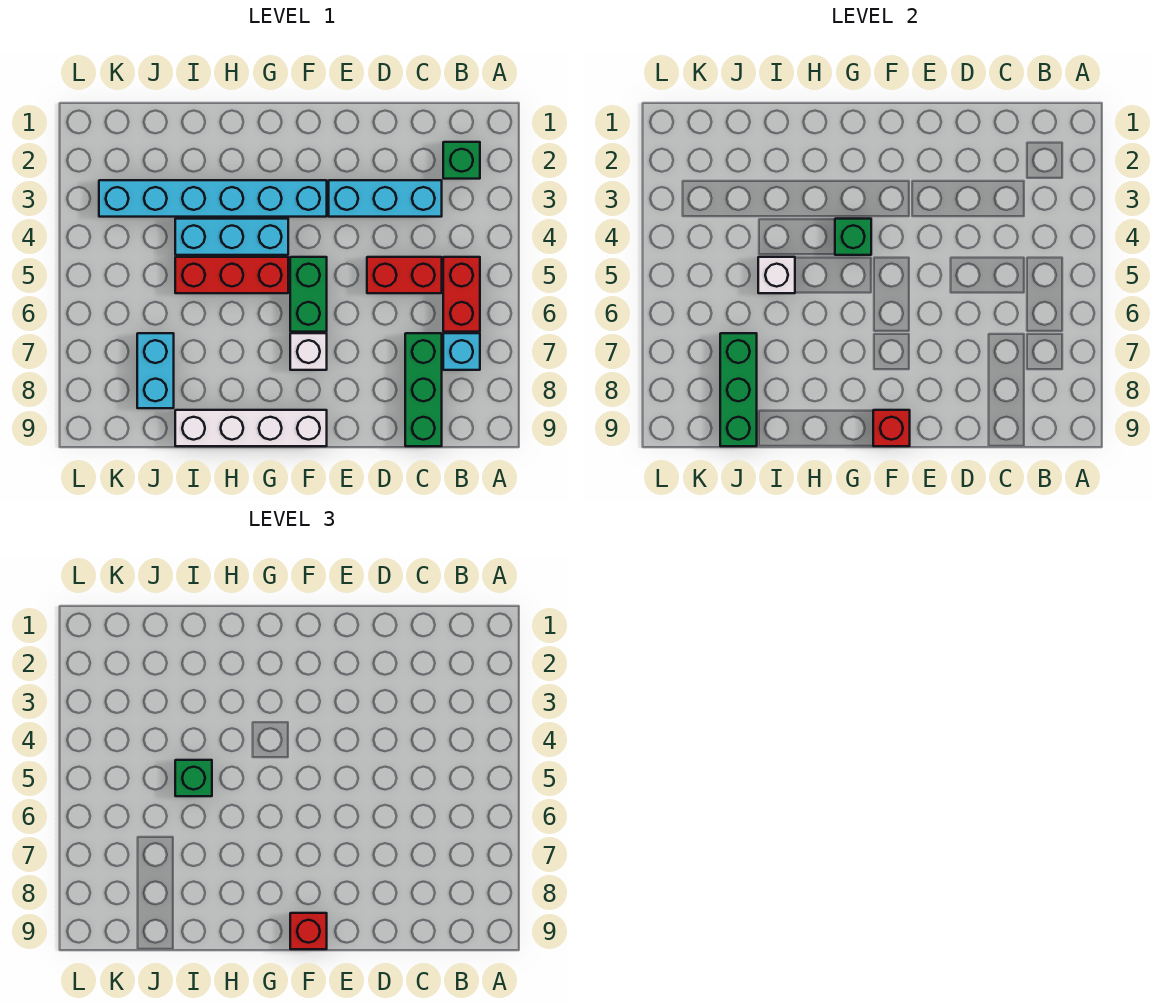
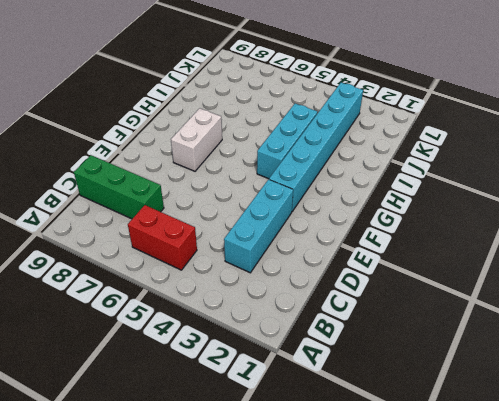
white 1x2 brick [171,108,222,171] -> white 1x1 brick [290,333,327,370]
none -> green 1x1 brick [443,142,480,179]
none -> cyan 1x1 brick [443,333,480,370]
none -> red 1x2 brick [367,257,442,293]

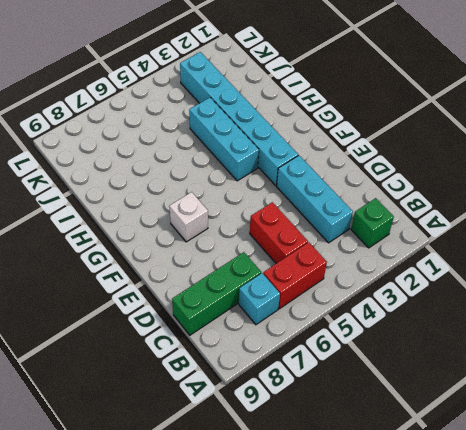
none -> green 1x2 brick [290,257,327,332]
none -> white 1x4 brick [175,410,327,446]
none -> red 1x3 brick [175,257,288,293]

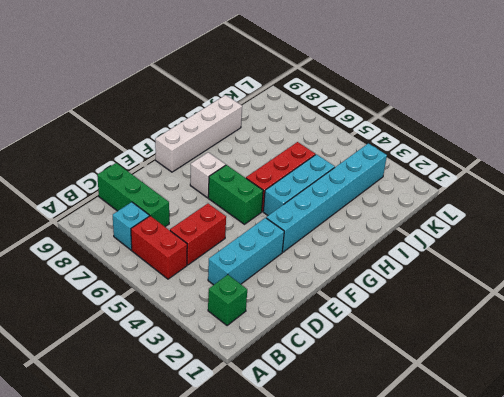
none -> cyan 1x2 brick [137,333,174,408]
none -> red 1x1 brick [873,410,910,446]
none -> green 1x1 brick [835,219,871,255]

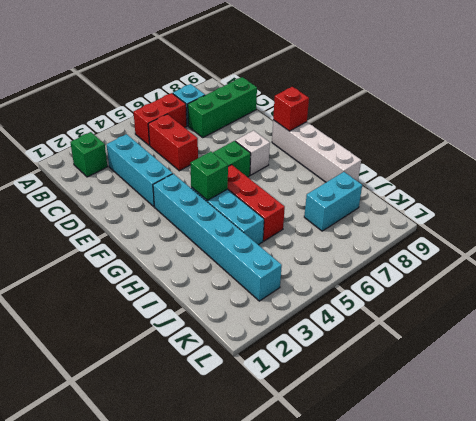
none -> white 1x1 brick [758,257,795,293]
none -> green 1x3 brick [720,333,757,446]
none -> red 1x1 brick [290,913,327,949]

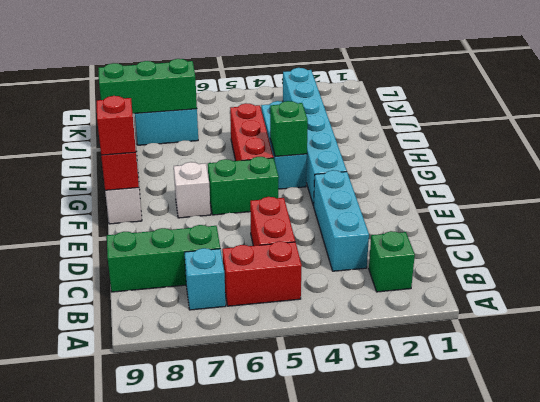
none -> white 1x1 brick [758,257,795,293]
none -> green 1x1 brick [175,760,212,796]

